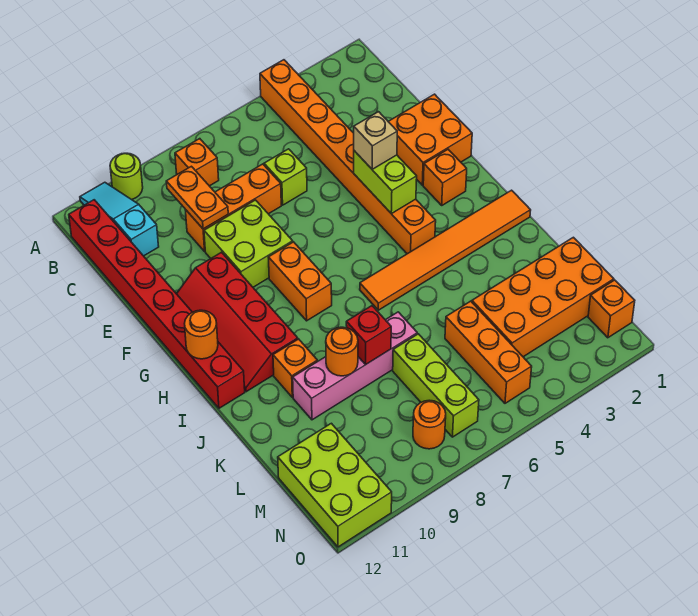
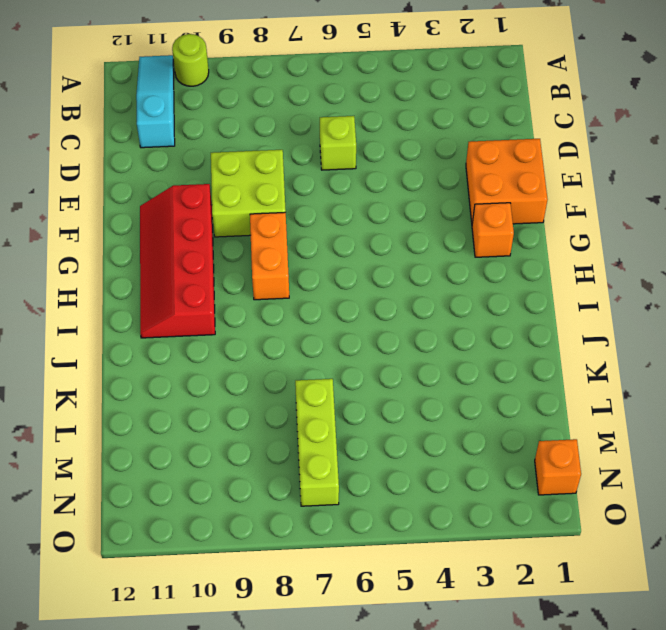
none -> orange 1x8 brick [260,60,436,254]
none -> orange 1x1 brick [175,139,219,186]
none -> red 1x8 brick [69,200,245,408]

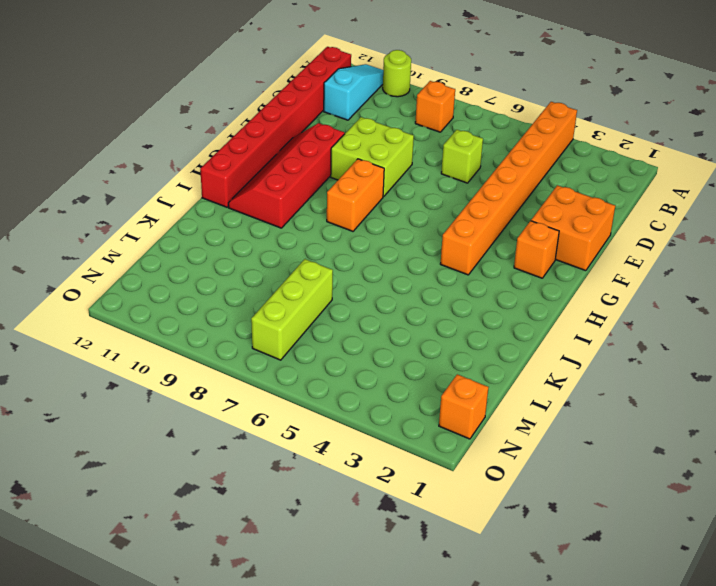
none -> orange 1x3 brick [185,164,281,251]
none -> orange 1x6 tile [360,190,531,310]
none -> orange 1x1 brick [273,339,317,397]

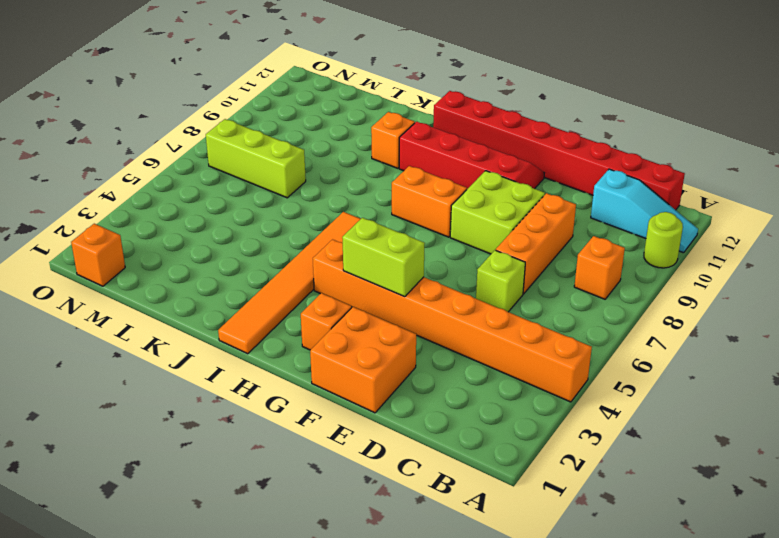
none -> pink 1x4 brick [293,312,417,420]
none -> orange 2x4 brick [472,237,614,357]
none -> orange 1x3 brick [445,301,532,403]

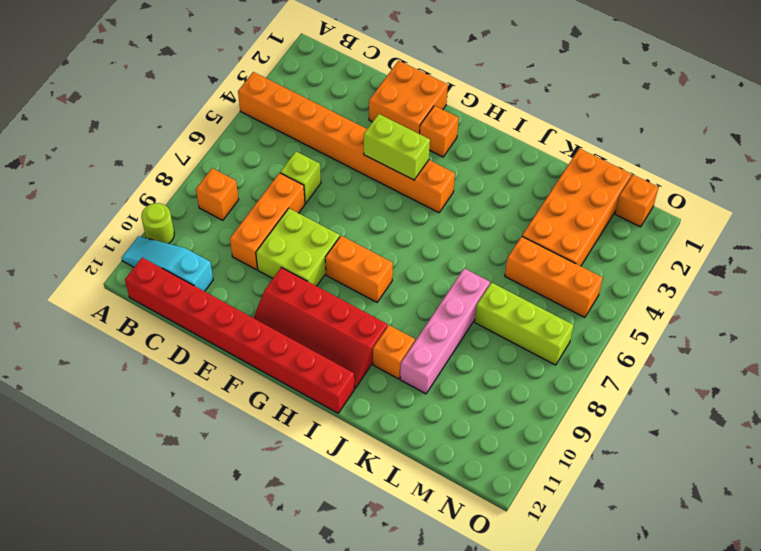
none -> orange 1x6 tile [360,190,531,310]
none -> lime 2x3 brick [278,423,392,547]
none -> orange 1x1 round brick [413,400,446,449]

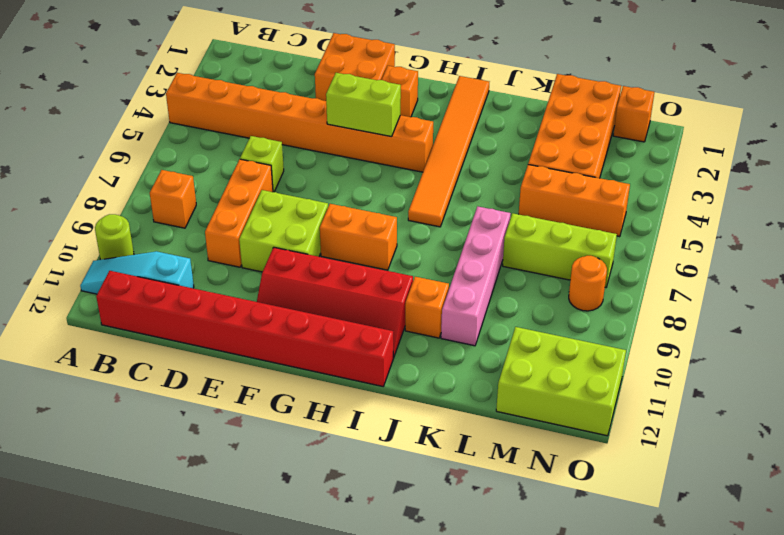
none -> orange 1x2 plate [166,166,228,229]
none -> orange 1x1 round brick [185,310,218,359]
none -> red 1x1 brick [346,306,391,365]

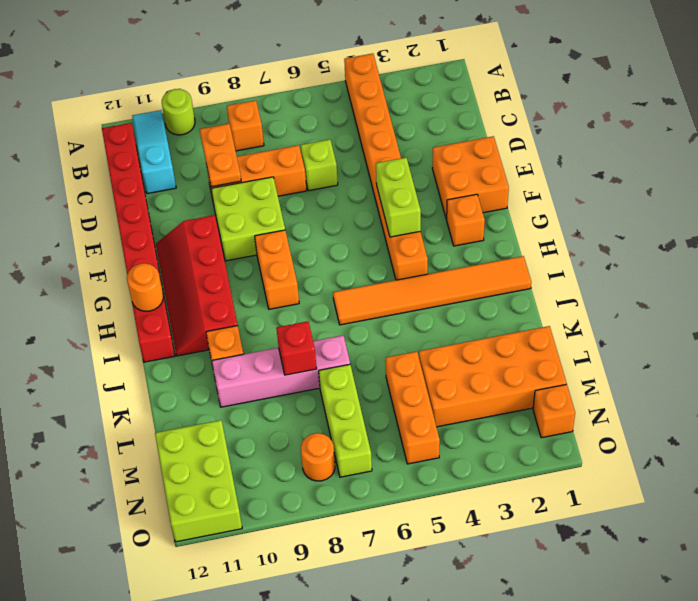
none -> orange 1x1 round brick [326,327,358,376]
none -> tan 1x1 brick [354,112,397,169]

